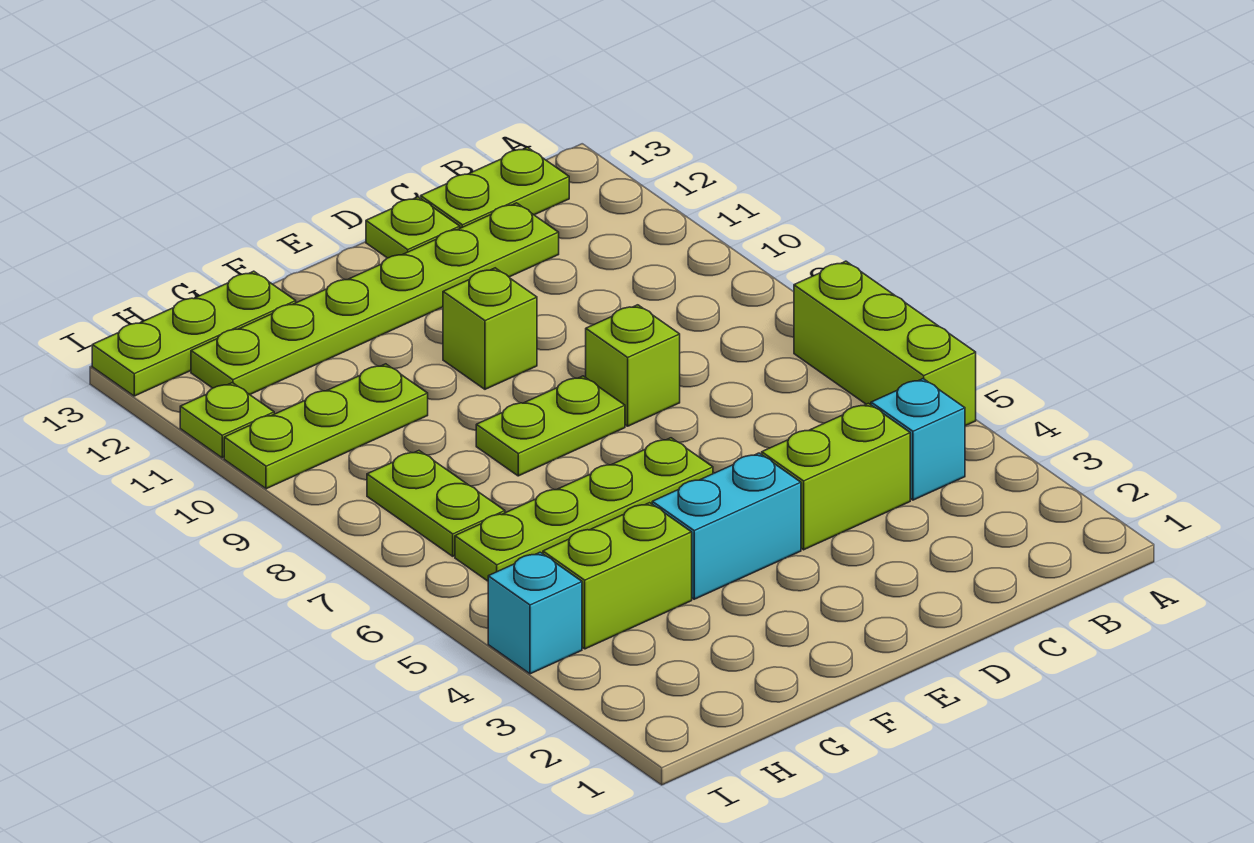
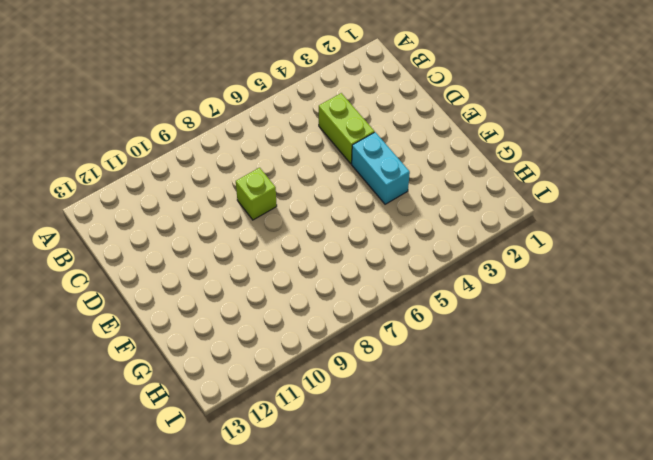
none -> lime 1x3 brick [794,261,976,426]
none -> cyan 1x1 brick [871,379,965,500]
none -> lime 1x2 plate [421,147,569,228]

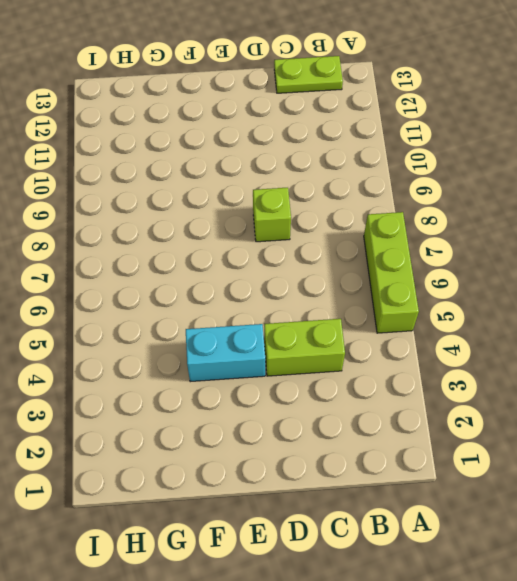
none -> cyan 1x1 brick [871,379,965,500]
none -> lime 1x6 plate [191,203,559,395]
none -> lime 1x1 plate [366,197,460,258]

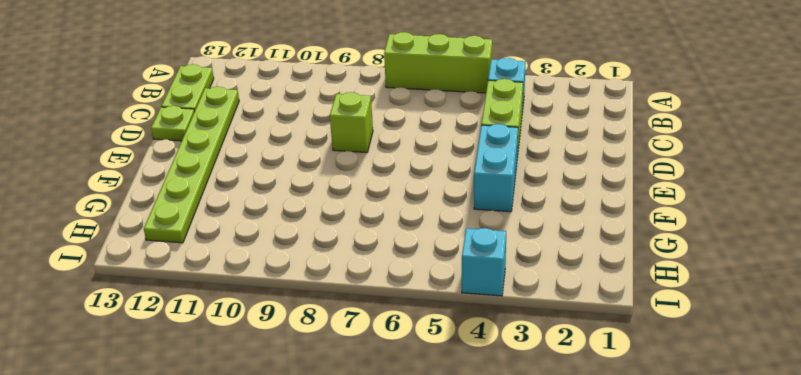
none -> lime 1x4 plate [455,438,713,581]
none -> lime 1x2 plate [476,376,625,476]
none -> lime 1x1 brick [443,268,537,389]

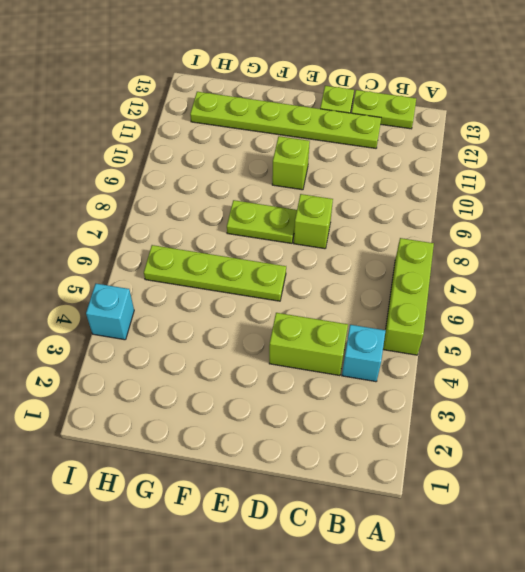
none -> cyan 1x2 brick [652,453,801,599]
none -> lime 1x2 brick [543,503,692,649]
none -> lime 1x3 plate [224,364,428,489]

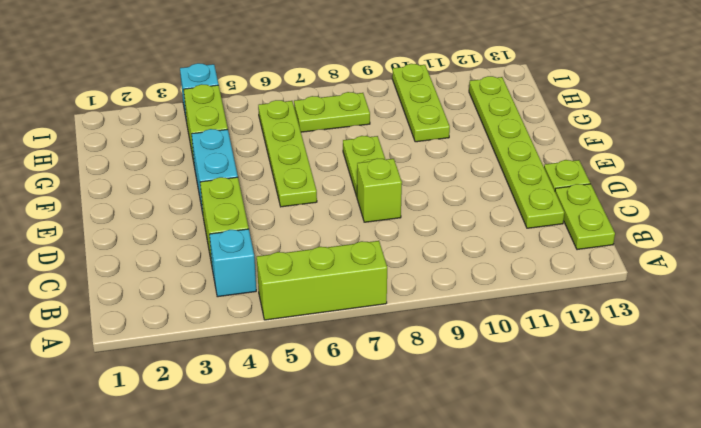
none -> lime 1x1 brick [443,268,537,389]
none -> lime 1x3 plate [92,271,296,396]
none -> lime 1x1 plate [180,383,274,458]

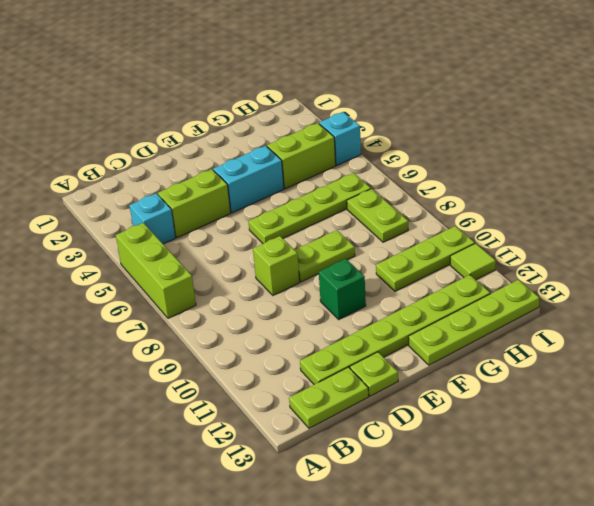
green 1x1 brick [319,259,366,319] -> lime 1x1 brick [443,268,537,389]
lime 1x4 plate [408,280,539,365] -> lime 1x3 plate [92,271,296,396]
lime 1x1 tile [450,243,496,280] -> lime 1x1 plate [180,383,274,458]

